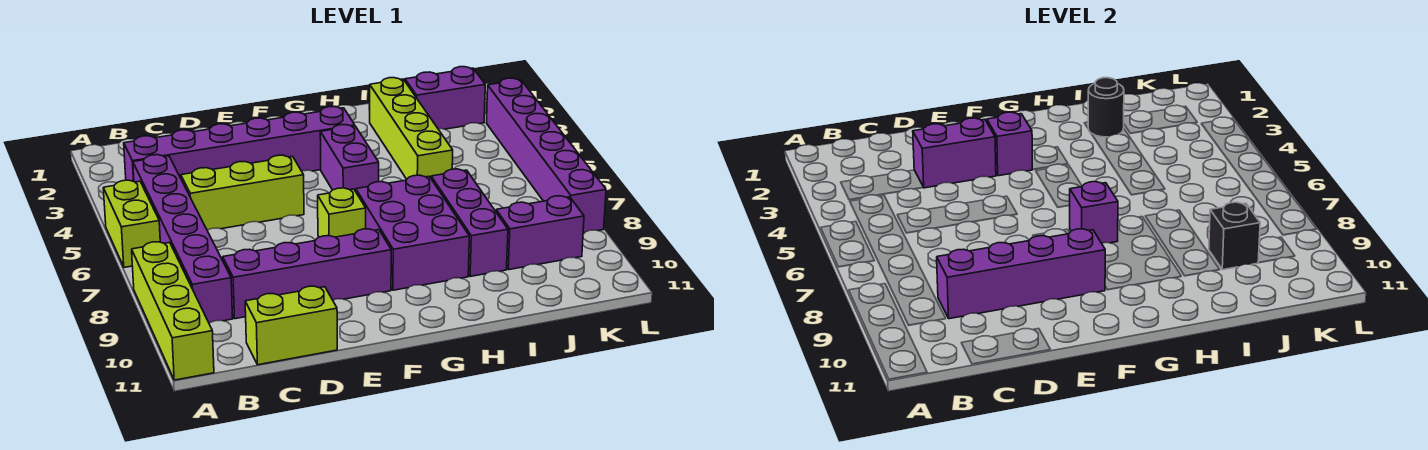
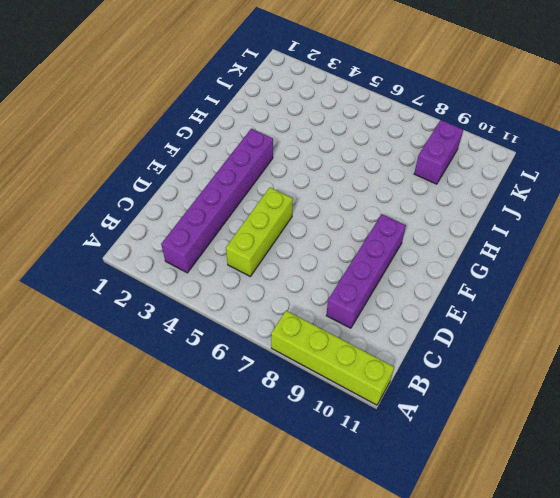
none -> lime 1x2 brick [103,180,160,267]
none -> purple 1x6 brick [133,155,233,323]
none -> lime 1x2 brick [245,286,337,365]

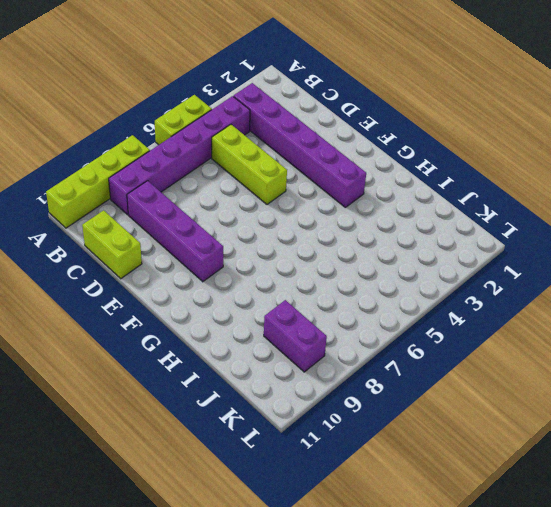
none -> lime 1x1 brick [318,188,366,237]
none -> purple 1x2 brick [320,125,379,191]
none -> purple 2x3 brick [356,175,469,290]

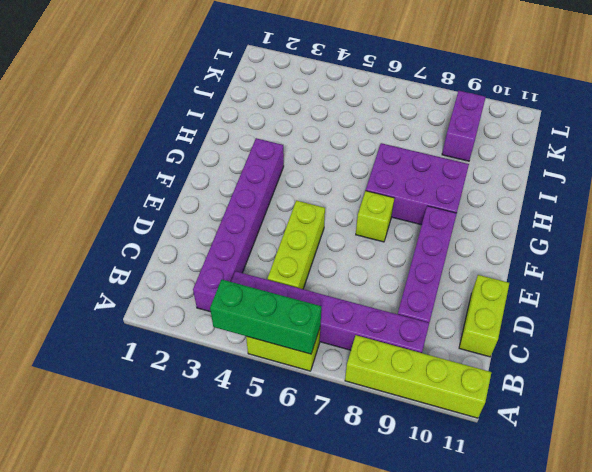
green 1x3 brick [210,280,321,354] -> none
none -> purple 1x2 brick [320,125,379,191]
none -> lime 1x4 brick [369,78,453,179]
none -> purple 1x3 brick [431,169,508,276]

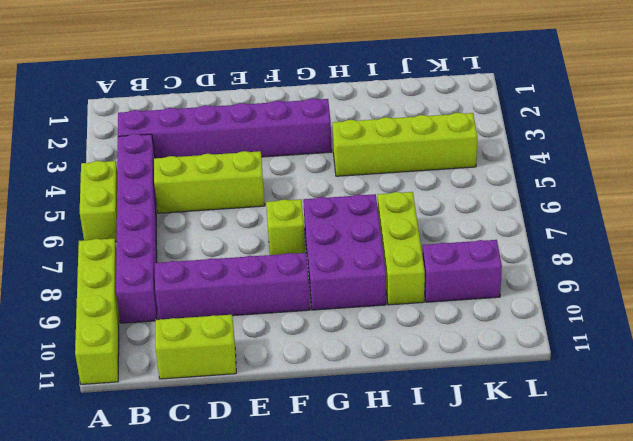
lime 1x4 brick [333,113,477,176] -> lime 1x4 brick turned to [369,78,453,179]
lime 1x3 brick [378,192,425,305] -> purple 1x3 brick [431,169,508,276]
none -> purple 1x2 brick [320,125,379,191]
none -> purple 1x2 brick [405,67,485,129]
none -> purple 1x6 brick [487,78,606,233]

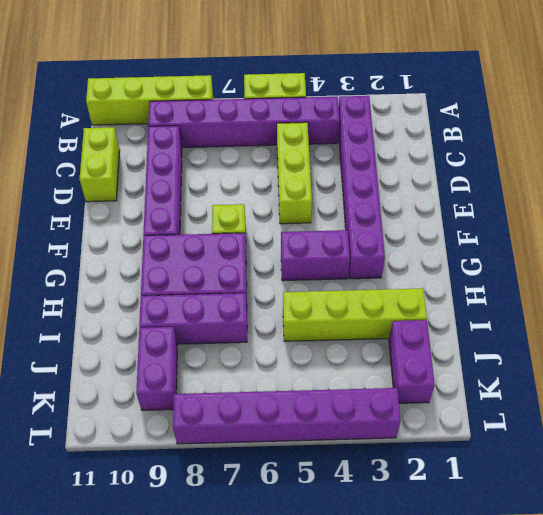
none -> purple 1x4 brick [937,229,1105,319]
none -> purple 1x2 brick [913,118,996,188]
none -> purple 1x1 brick [987,112,1033,176]

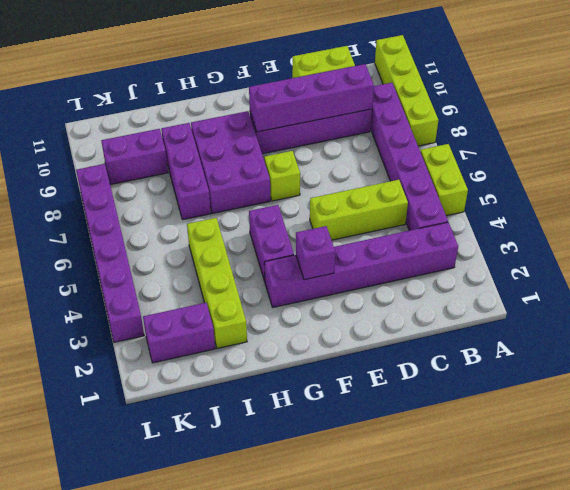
none -> purple 1x2 brick [913,118,996,188]
none -> purple 1x1 brick [1069,182,1118,243]
none -> black 1x1 round brick [1088,78,1124,137]

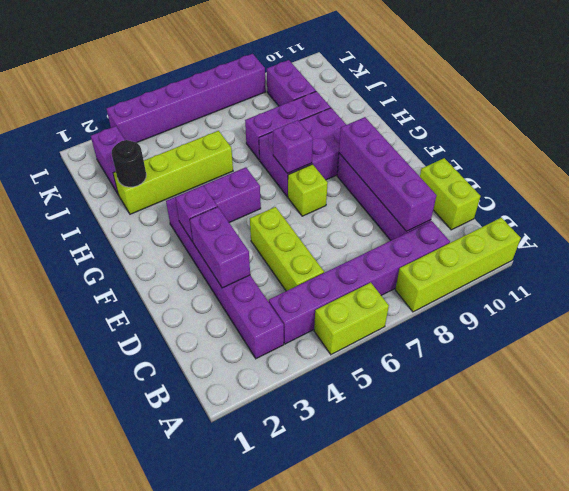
none -> black 1x1 brick [1209,202,1260,270]

